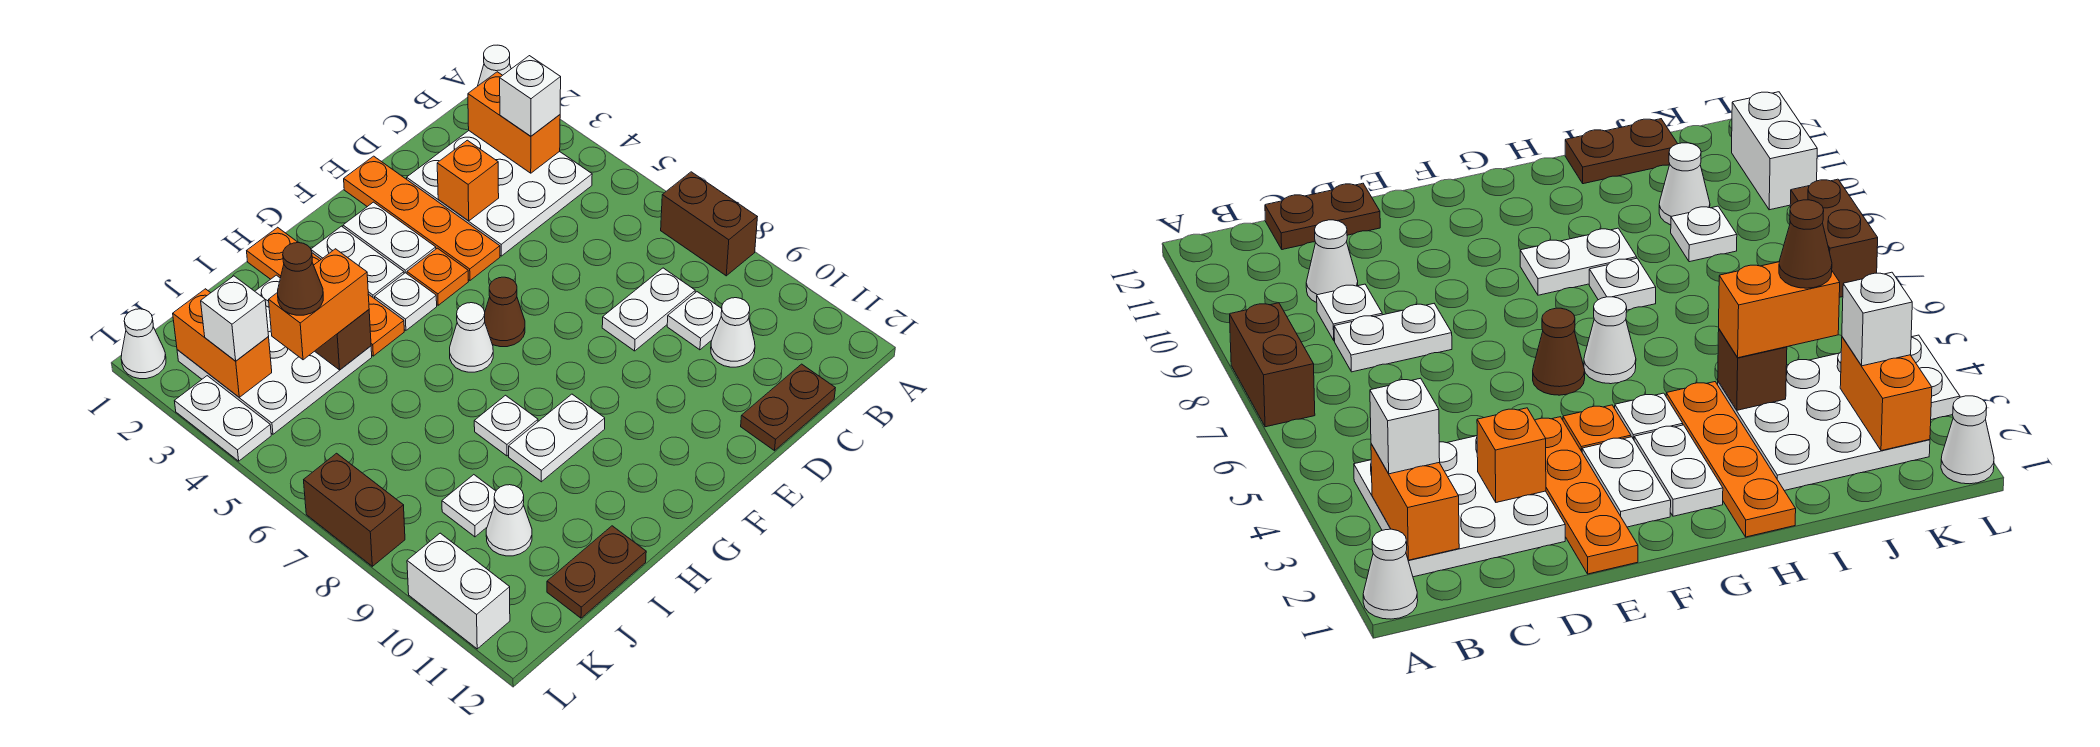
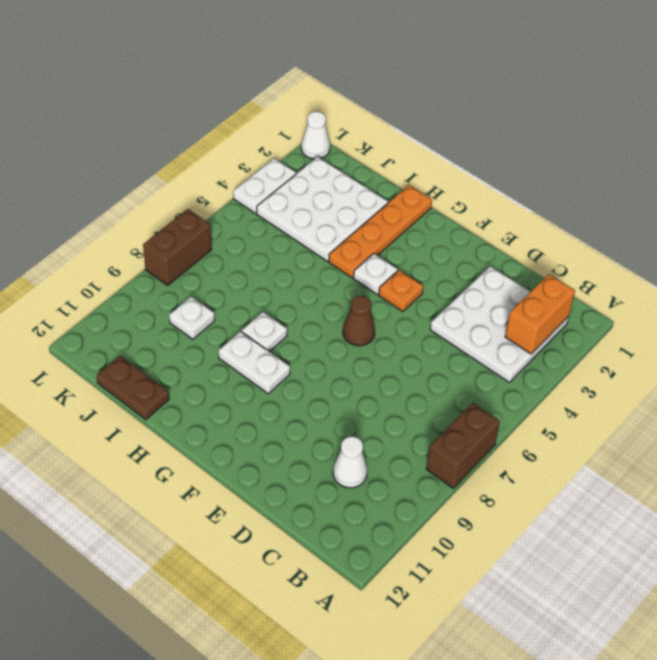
none -> white 1x1 cone [478,45,511,86]
none -> white 1x2 plate [602,268,695,351]
none -> white 1x1 plate [667,292,722,350]
none -> brown 1x2 plate [741,364,835,451]

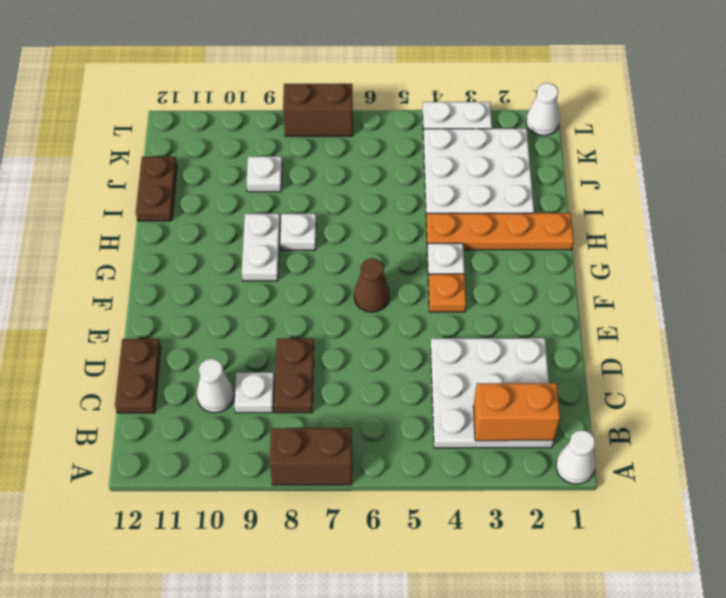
brown 1x2 plate [274,339,314,413] -> white 1x2 plate [602,268,695,351]
none -> orange 1x4 plate [344,156,500,280]
none -> white 1x2 plate [343,202,436,273]
none -> white 1x2 plate [311,226,404,299]
none -> white 1x1 cone [450,303,493,372]

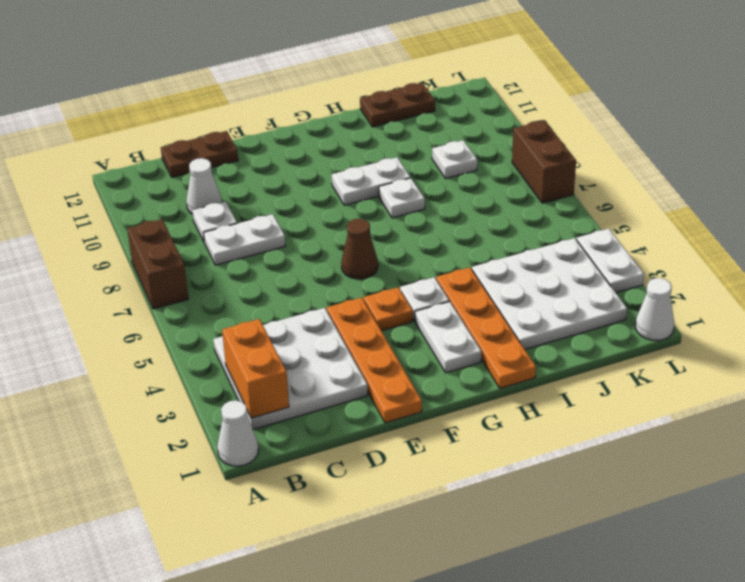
none -> white 1x2 plate [343,202,436,273]
none -> white 1x1 cone [450,303,493,372]
none -> white 1x1 cone [486,485,532,556]
none -> white 1x2 brick [407,533,510,649]

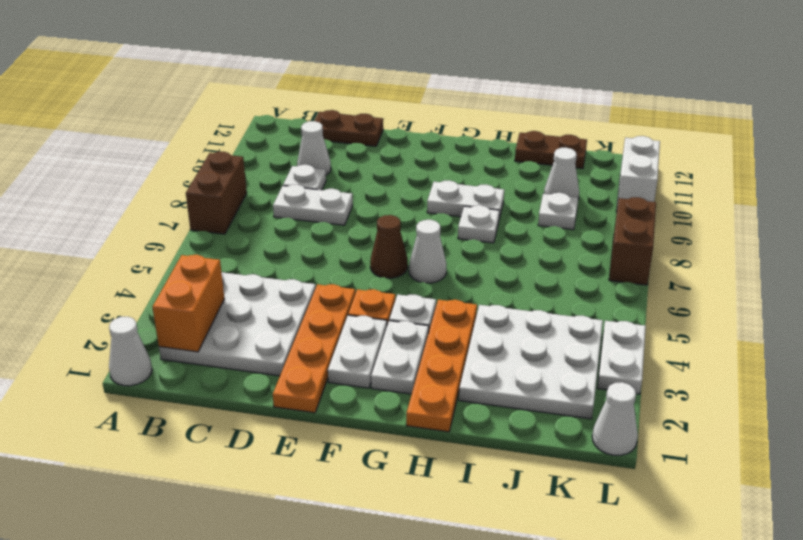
none -> orange 1x1 brick [437,140,499,221]
none -> brown 1x1 brick [315,310,371,370]
none -> orange 1x2 brick [173,289,272,397]
none -> white 1x1 brick [500,56,561,136]

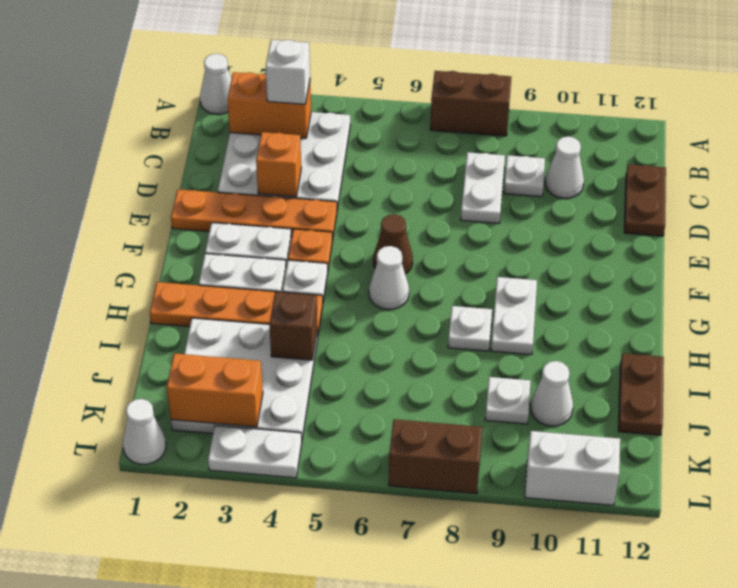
none -> orange 1x2 brick [269,249,369,360]
none -> white 1x1 brick [201,276,269,361]
none -> brown 1x1 cone [278,243,323,315]

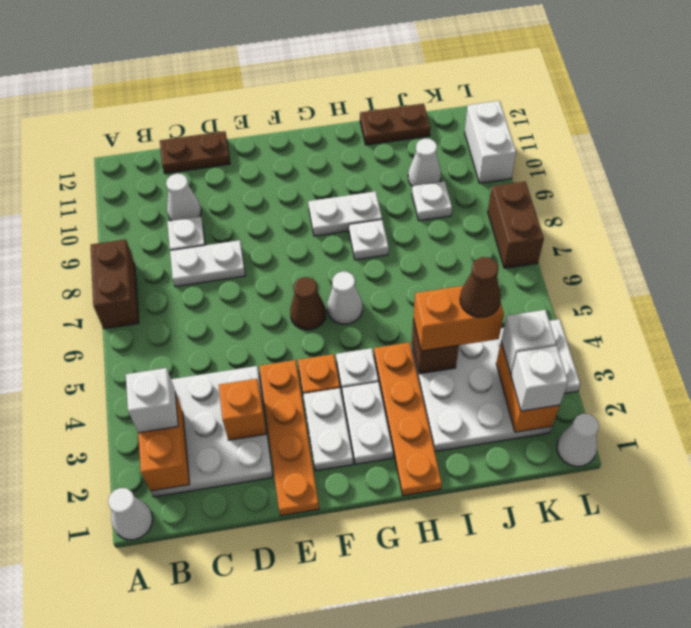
white 1x1 brick [511,346,568,411] -> none

